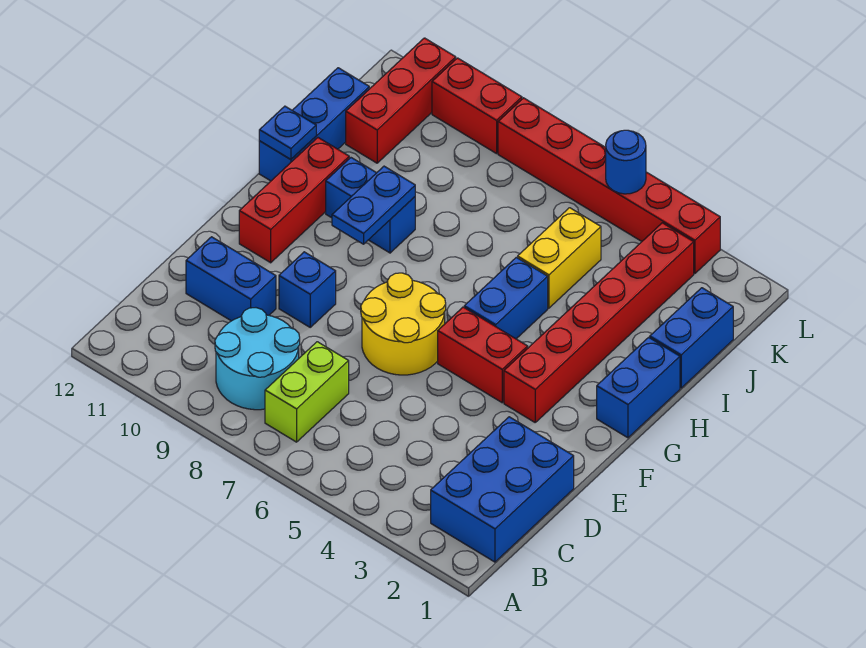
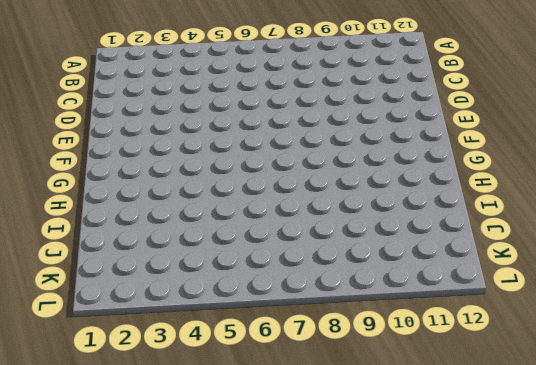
none -> blue 2x3 brick [431,417,574,562]
none -> lime 1x2 brick [265,342,349,442]
none -> cyan 2x2 round brick [215,308,300,410]

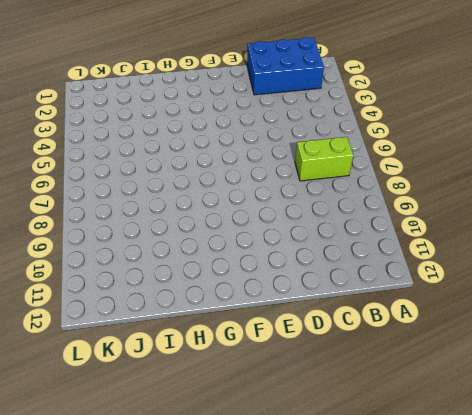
none -> cyan 2x2 round brick [215,308,300,410]
none -> blue 1x2 brick [186,237,276,321]
none -> yellow 2x2 round brick [361,273,446,375]

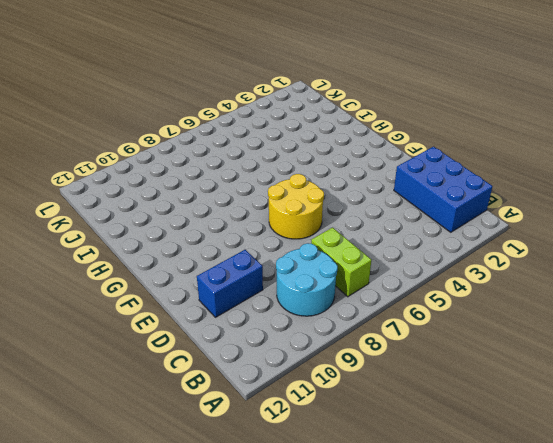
none -> blue 1x1 brick [279,252,336,327]
none -> red 1x6 brick [504,223,694,422]
none -> red 1x2 brick [438,307,528,403]

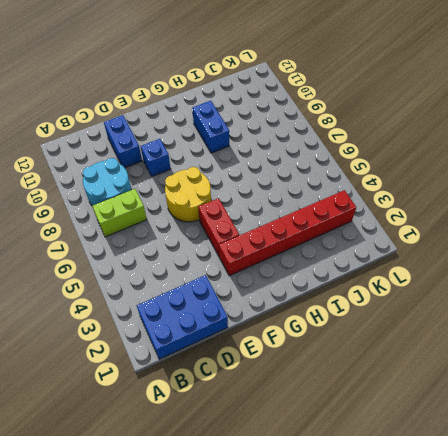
none -> red 1x3 brick [239,138,349,263]
none -> blue 1x2 brick [597,337,680,438]
none -> blue 1x2 brick [464,257,548,339]

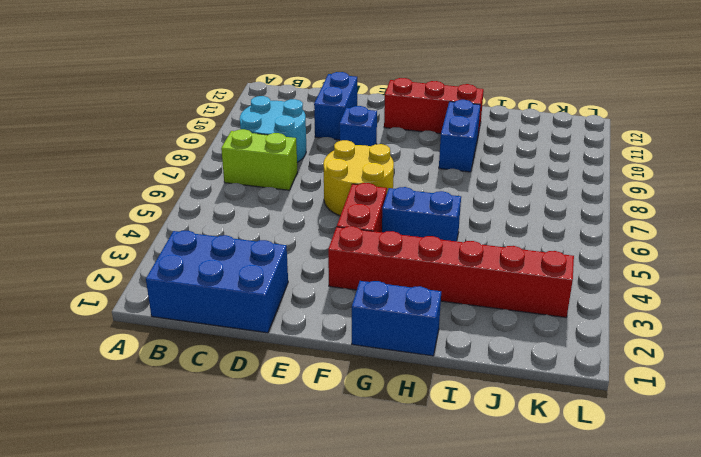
none -> blue 1x3 brick [259,68,369,181]
none -> blue 1x2 brick [650,288,733,388]
none -> yellow 1x2 brick [518,208,601,308]

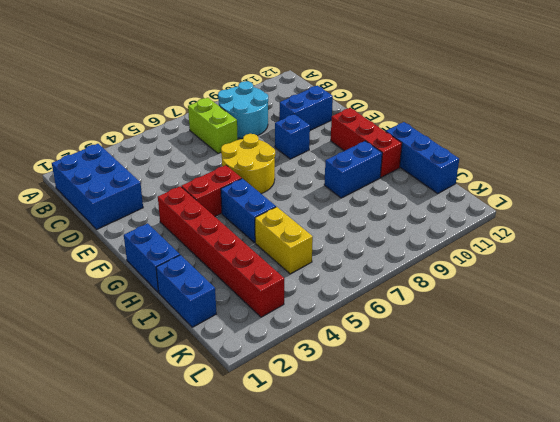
none -> red 1x3 brick [346,38,456,163]
none -> red 1x6 brick [498,98,720,273]
none -> red 1x2 brick [432,58,522,154]

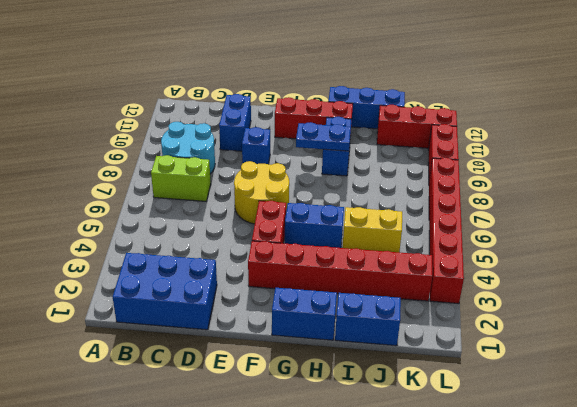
none -> blue 1x1 plate [259,106,316,159]
none -> blue 1x1 round brick [606,130,646,194]

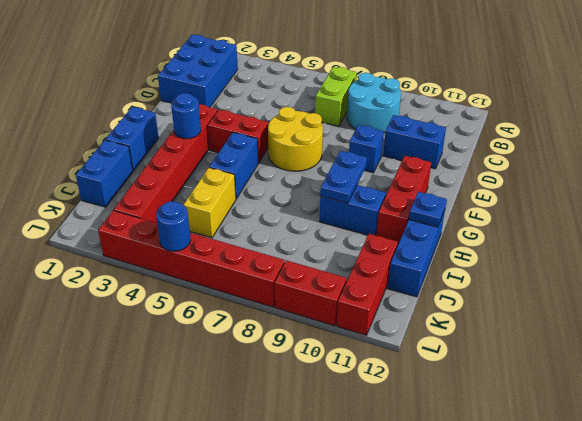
blue 1x1 round brick [171,93,201,139] -> none

